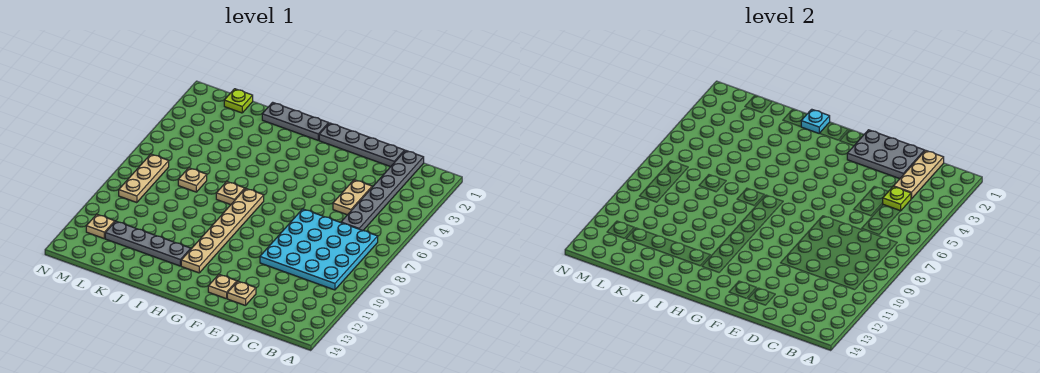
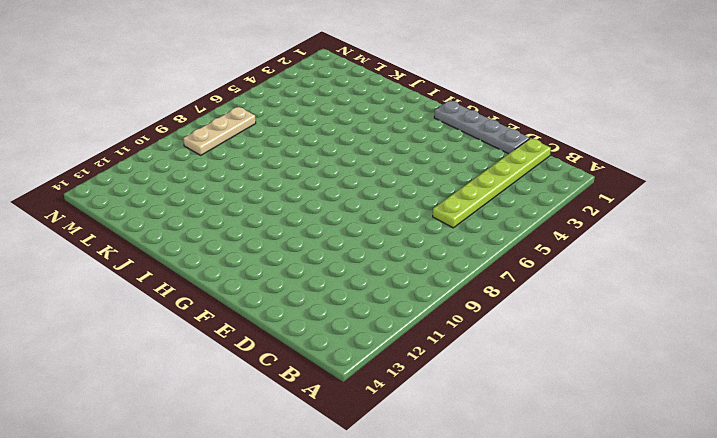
lime 1x6 plate [433,138,551,228] -> grey 1x6 plate [341,150,424,230]
none -> cyan 4x4 plate [260,209,378,290]
none -> tan 1x2 plate [333,180,372,215]
none -> tan 1x1 plate [227,281,256,306]

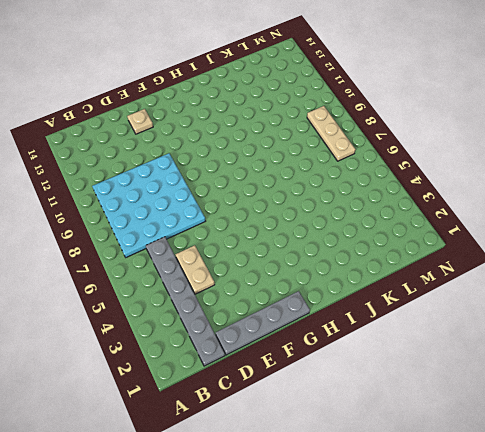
none -> tan 1x1 plate [208,275,237,299]
none -> grey 1x3 plate [262,102,329,140]
none -> tan 1x6 plate [181,188,264,273]

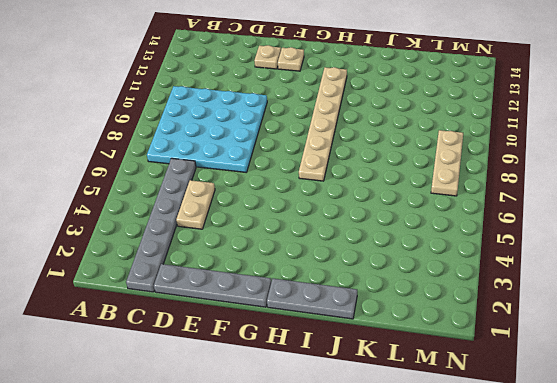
none -> tan 1x1 plate [216,182,245,205]
none -> grey 1x4 plate [105,221,191,266]
none -> tan 1x1 plate [178,168,207,192]

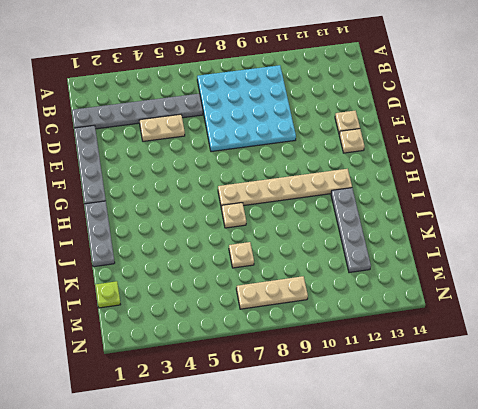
none -> tan 1x1 plate [86,214,115,238]
none -> tan 1x3 plate [894,150,944,199]
none -> lime 1x1 plate [883,186,911,211]

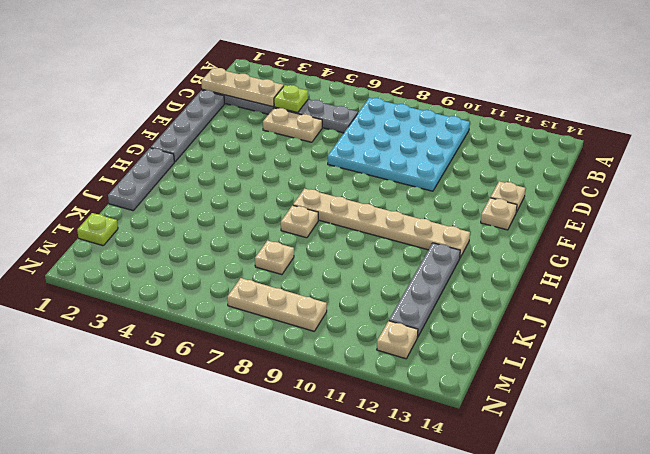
none -> grey 2x3 plate [847,130,925,179]
none -> cyan 1x1 plate [801,109,830,133]

